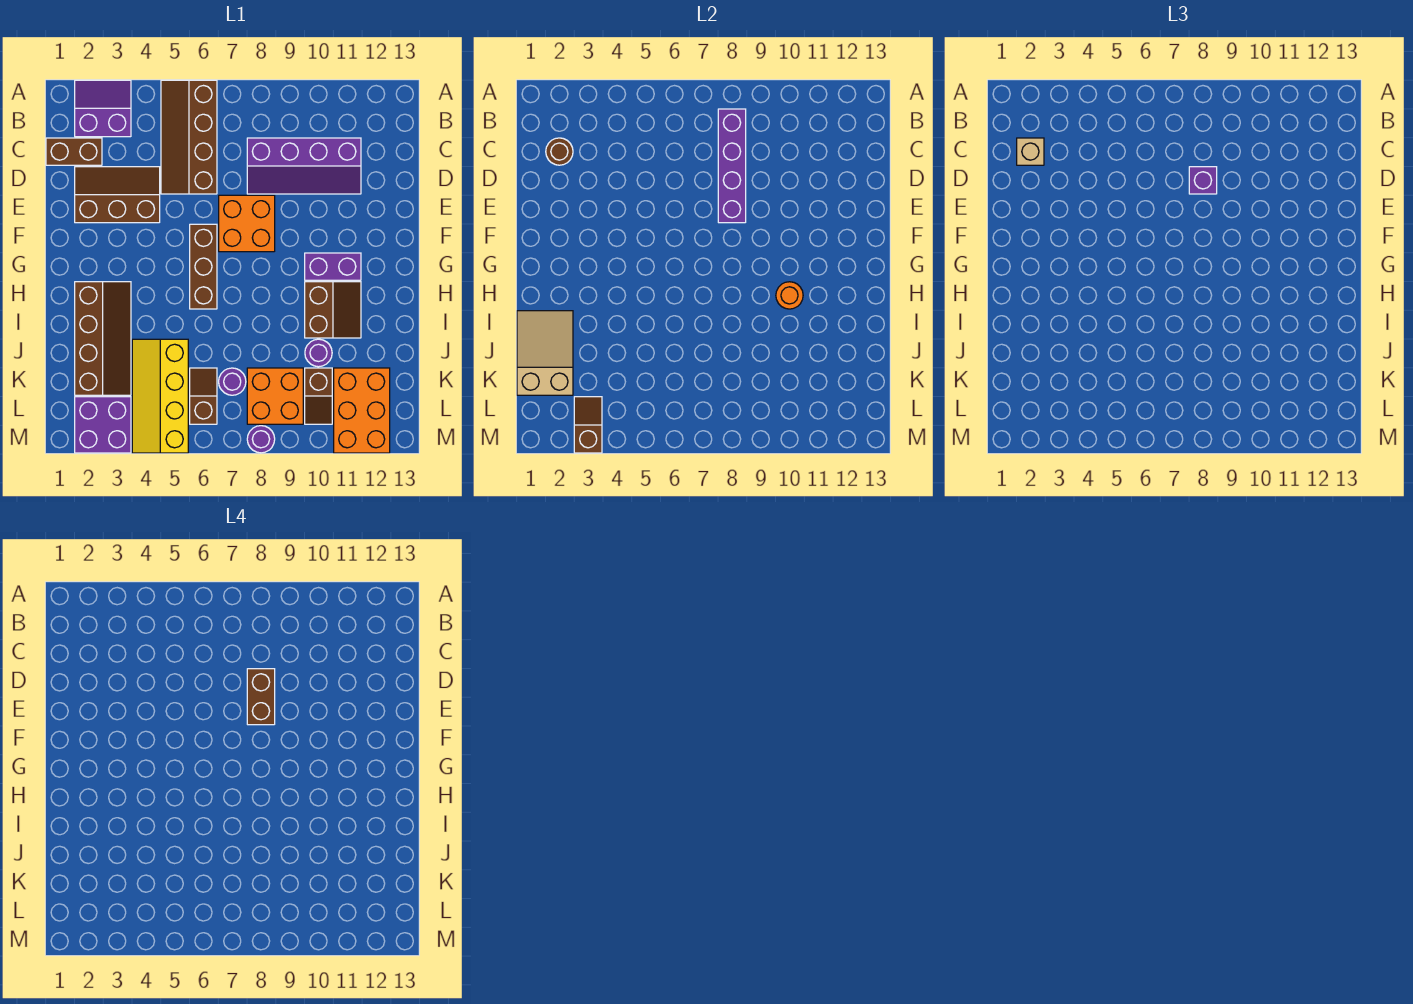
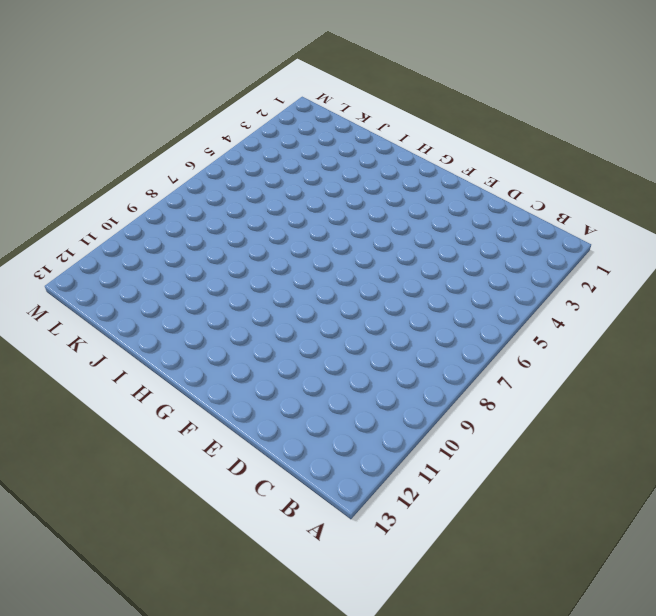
none -> purple 2x2 slope [75,80,131,137]
none -> brown 2x4 slope [161,80,217,194]
none -> brown 1x2 brick [46,138,102,165]

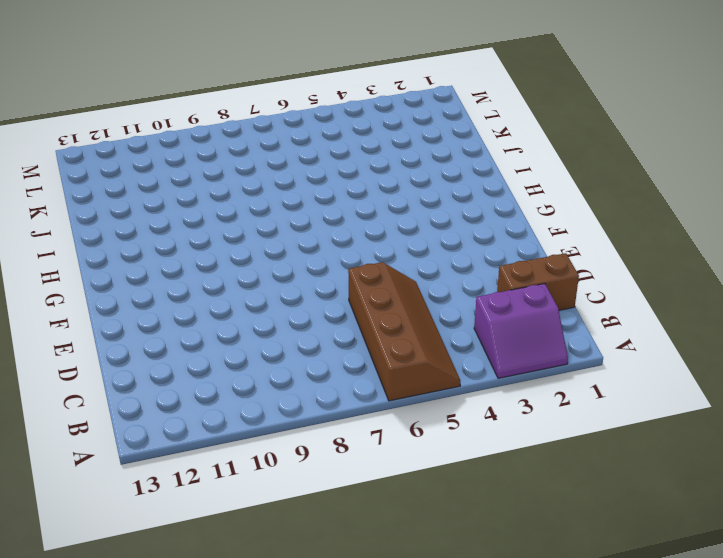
none -> purple 2x4 slope [247,138,361,194]
none -> brown 2x3 slope [75,167,160,223]
none -> orange 2x2 brick [219,195,275,252]

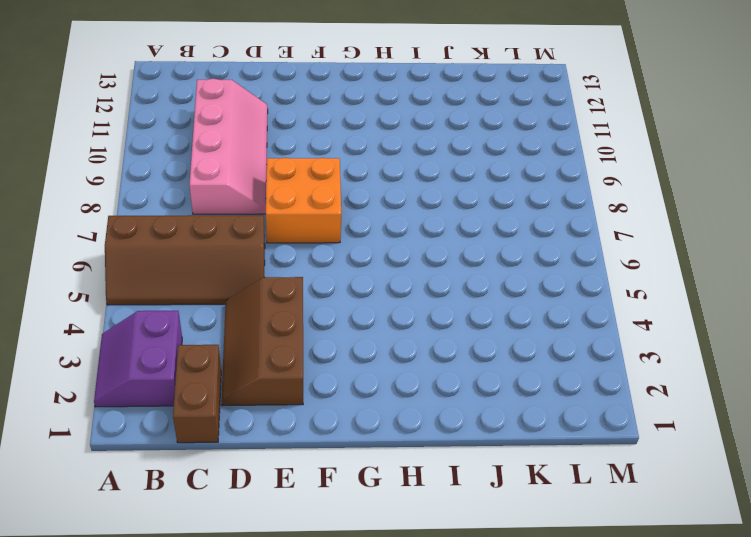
pink 2x4 slope [189,79,268,214] -> purple 2x4 slope [247,138,361,194]
none -> brown 1x3 brick [190,224,217,309]
none -> purple 1x2 brick [305,253,361,280]
none -> brown 2x4 slope [75,282,131,395]

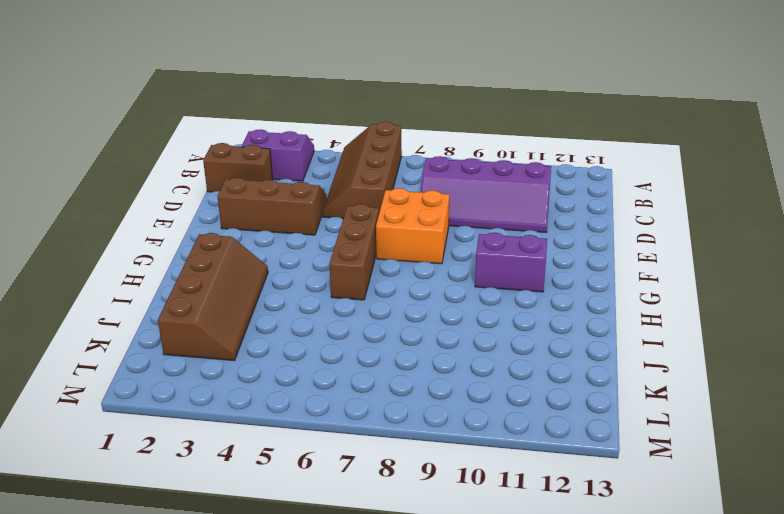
none -> brown 2x2 slope [305,282,361,338]
none -> yellow 2x4 slope [132,339,188,453]
none -> purple 1x1 round brick [305,339,332,367]

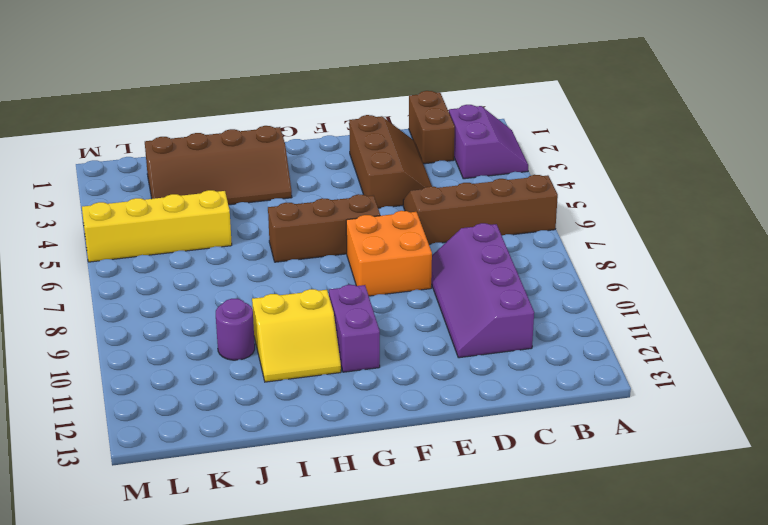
yellow 2x2 slope [252,289,341,382] -> brown 2x2 slope [305,282,361,338]
none -> brown 1x2 slope [190,368,217,424]
none -> purple 1x1 round brick [219,368,246,395]
none -> orange 2x2 brick [247,368,303,424]

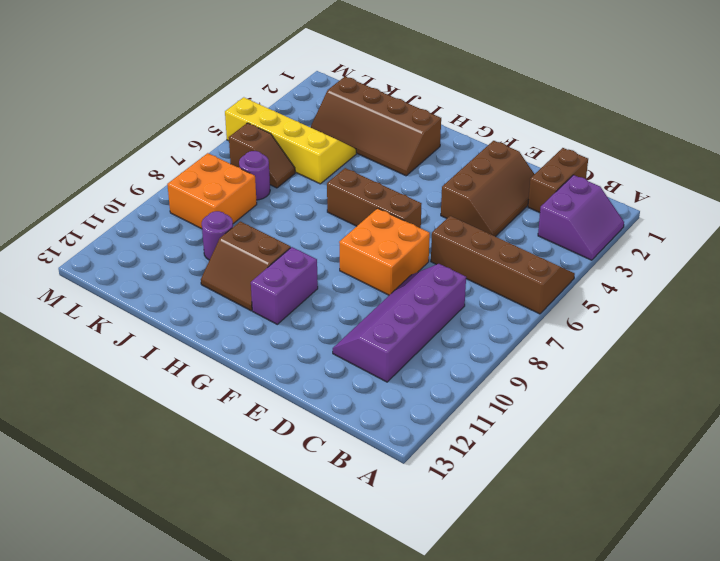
none -> brown 1x2 slope [305,368,332,424]
none -> orange 2x3 brick [334,368,390,453]
none -> purple 2x2 brick [75,397,131,453]

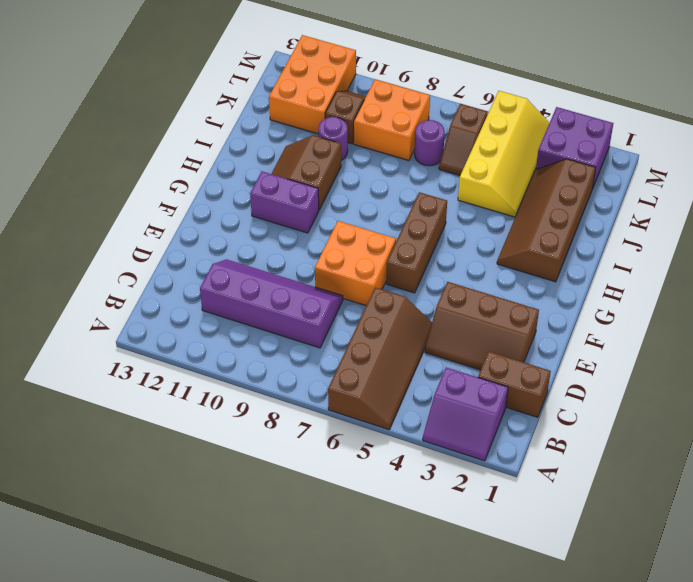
none -> purple 1x1 round brick [247,426,275,453]
none -> purple 1x4 brick [718,109,746,223]
none -> brown 1x1 round brick [546,138,573,165]

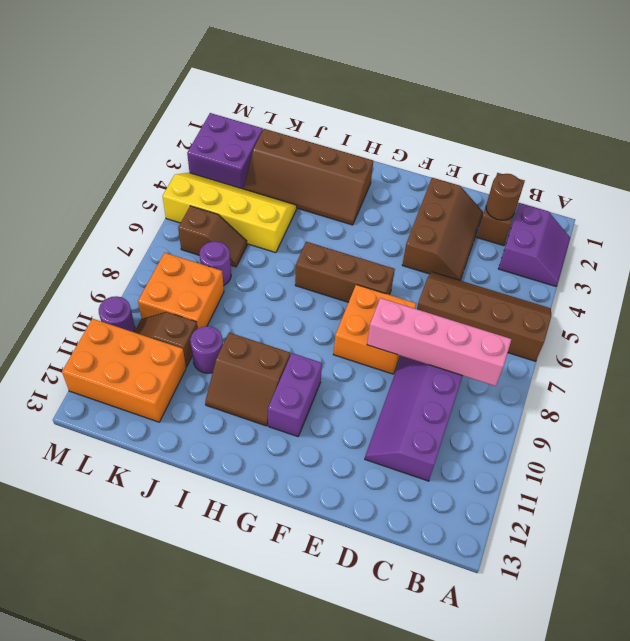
pink 1x4 brick [367,298,512,386] -> purple 1x4 brick [718,109,746,223]
purple 1x1 round brick [99,296,135,332] -> purple 1x1 round brick moved to [247,426,275,453]
none -> orange 1x1 round brick [776,282,803,309]
none -> tan 2x3 slope [517,311,573,395]
none -> brown 1x2 slope [574,397,602,453]

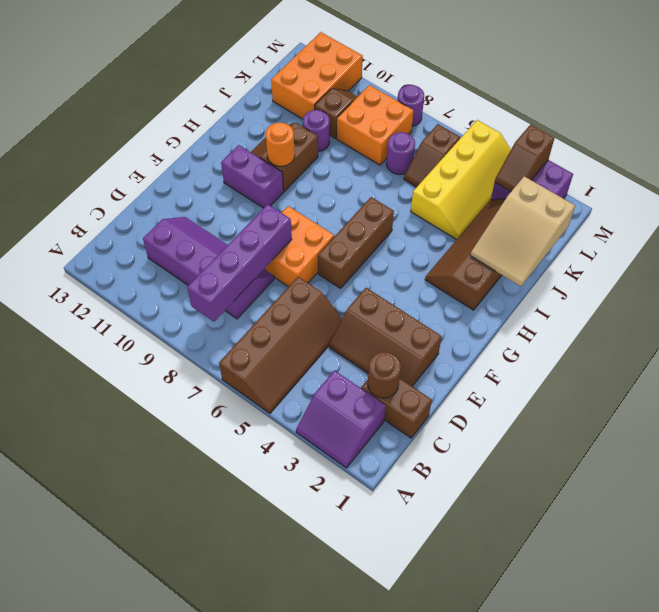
none -> tan 1x1 brick [1017,138,1044,165]
none -> purple 1x1 brick [1189,167,1217,194]
none -> brown 1x2 brick [247,669,275,725]

